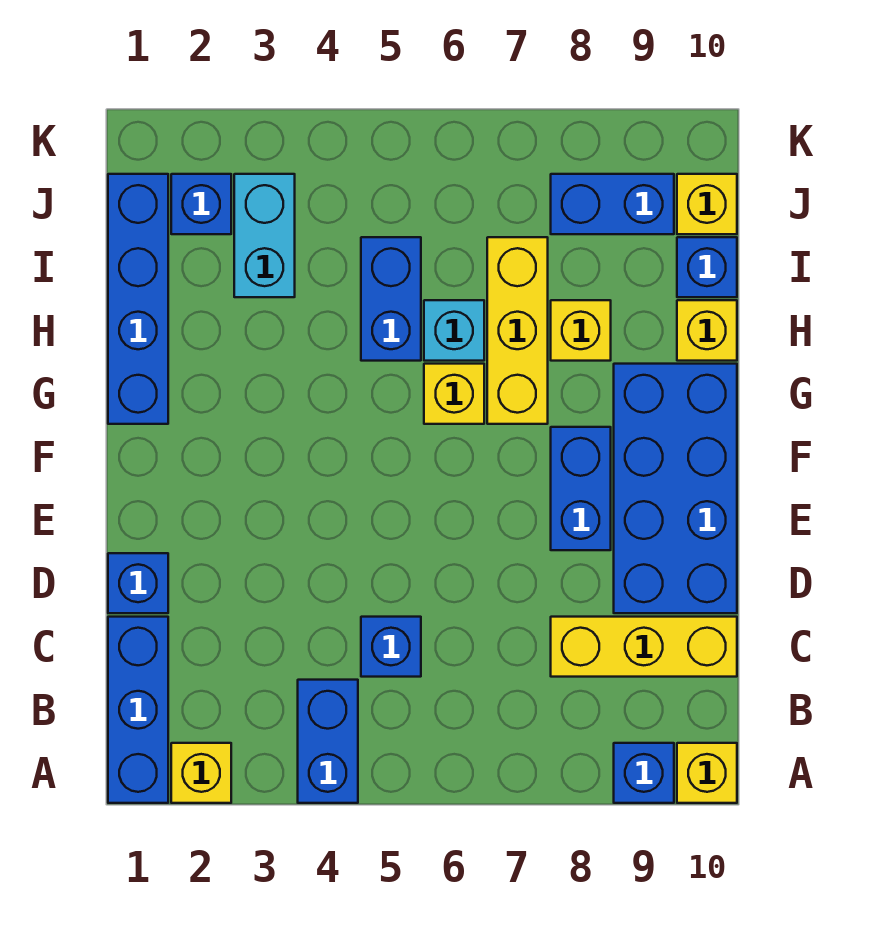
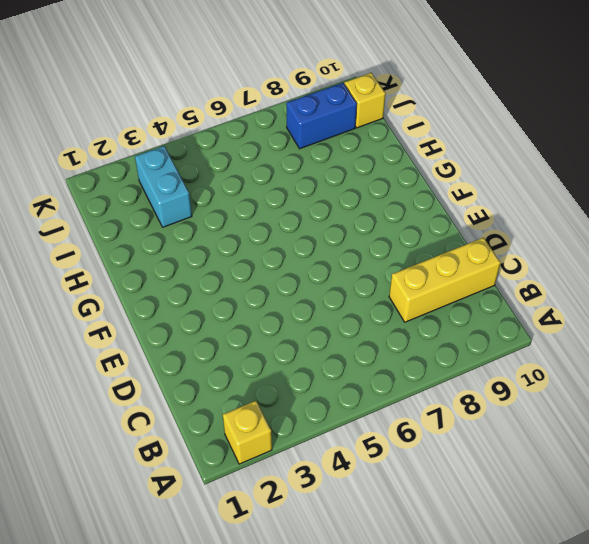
none -> blue 1x3 brick [108,617,168,803]
none -> blue 1x2 brick [298,680,358,803]
none -> blue 1x1 brick [614,743,674,803]

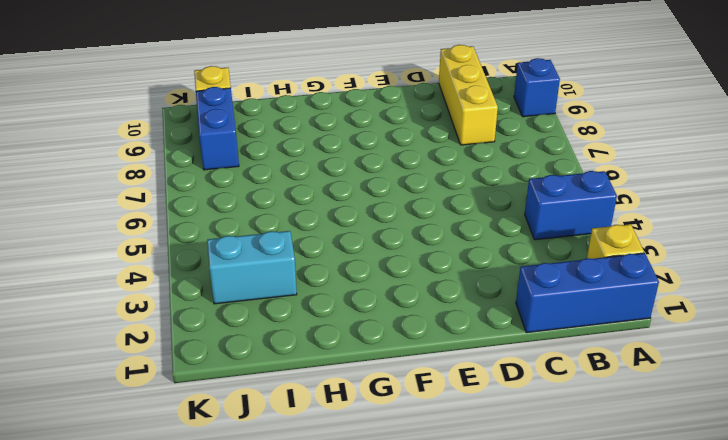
none -> yellow 1x1 brick [677,743,737,803]
none -> blue 1x1 brick [361,617,421,677]
none -> blue 1x1 brick [108,553,168,613]

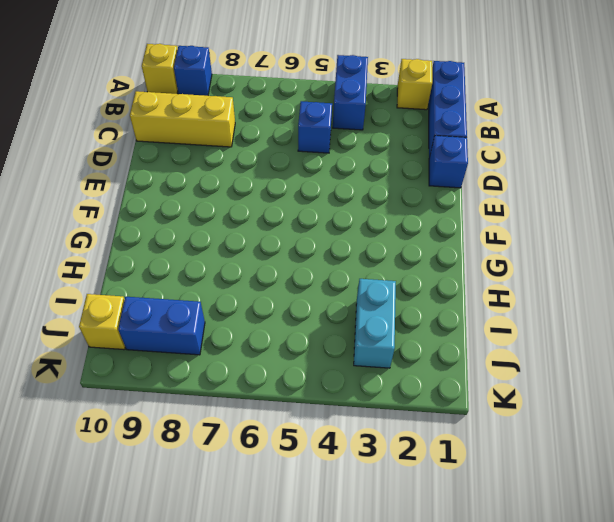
none -> blue 2x4 brick [614,364,737,613]
none -> blue 1x2 brick [551,427,611,550]
none -> blue 1x4 brick [108,174,168,424]

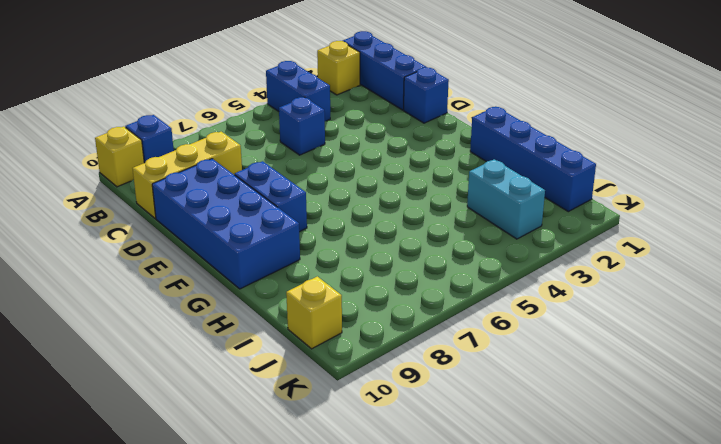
none -> yellow 1x1 brick [424,364,484,424]
none -> yellow 1x3 brick [487,237,548,424]
none -> blue 1x2 brick [361,237,421,361]

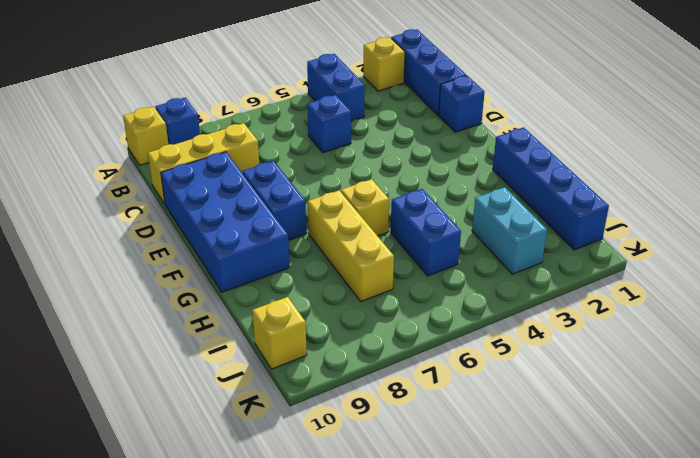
none -> cyan 1x1 brick [424,300,484,361]
none -> yellow 1x1 brick [551,300,611,361]
none -> yellow 1x1 brick [677,300,737,361]

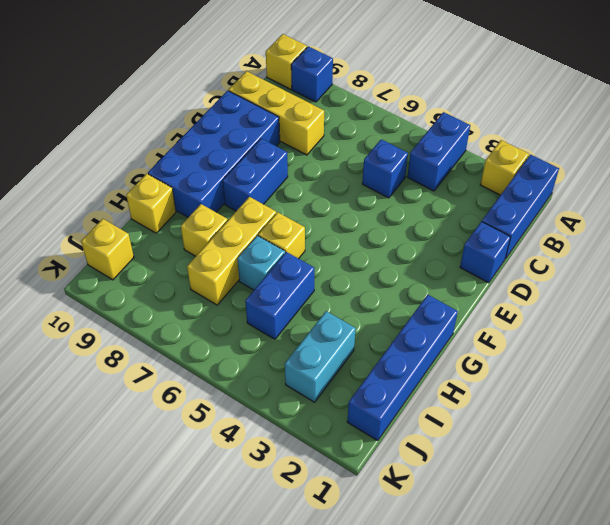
none -> blue 1x1 brick [677,237,737,297]
none -> blue 1x1 brick [171,174,231,234]
none -> blue 1x2 brick [551,174,674,234]

